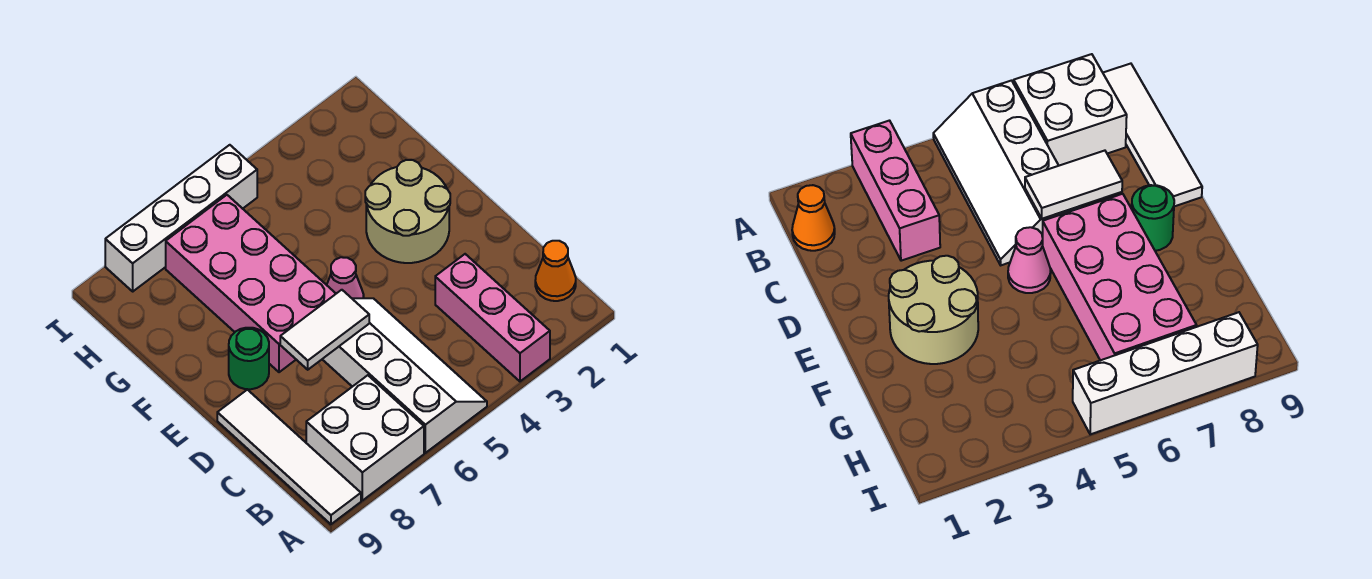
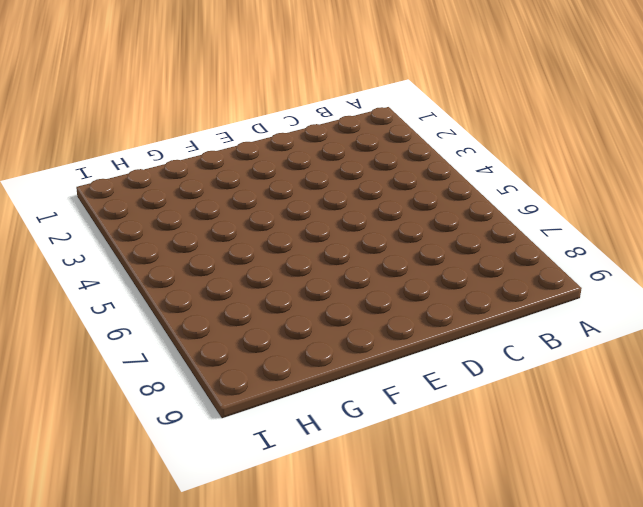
none -> pink 1x3 brick [435,254,550,381]
none -> white 2x4 slope [322,298,487,453]

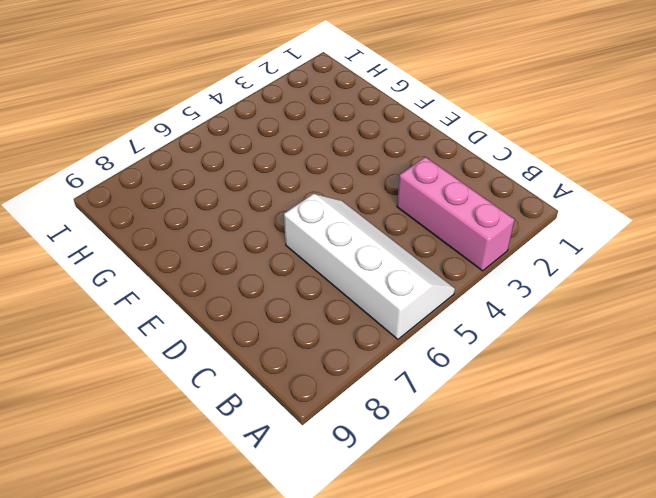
none -> white 2x2 brick [306,375,424,501]
none -> white 1x4 tile [217,390,361,524]

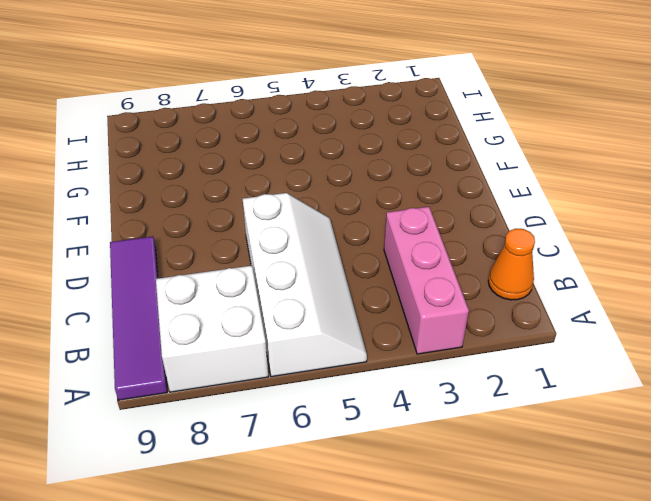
purple 1x4 tile [110,236,167,400] -> white 1x4 tile [217,390,361,524]
none -> tan 2x2 round brick [365,160,450,263]
none -> pink 1x1 cone [327,257,364,298]

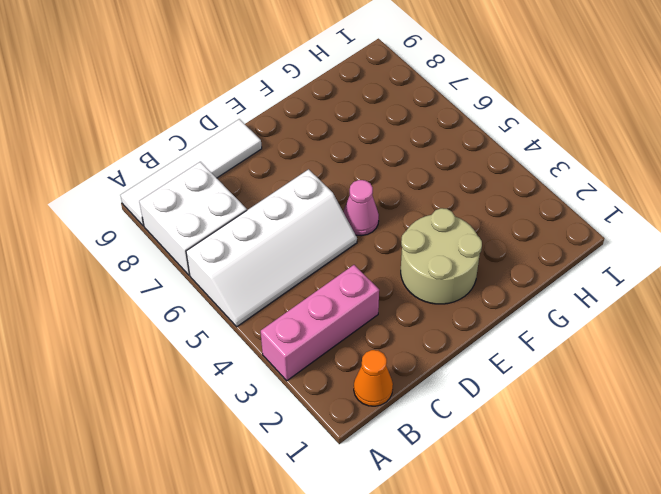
none -> pink 2x4 brick [166,195,336,372]
none -> green 1x1 round brick [229,328,269,389]

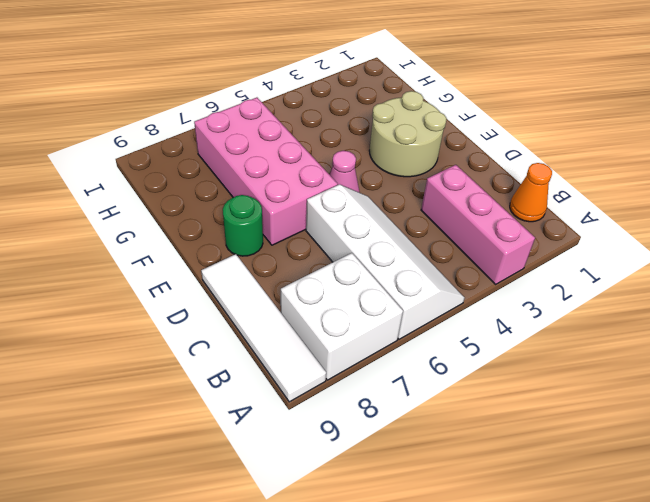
none -> white 1x4 brick [105,145,257,291]
none -> white 1x2 tile [280,290,369,370]

